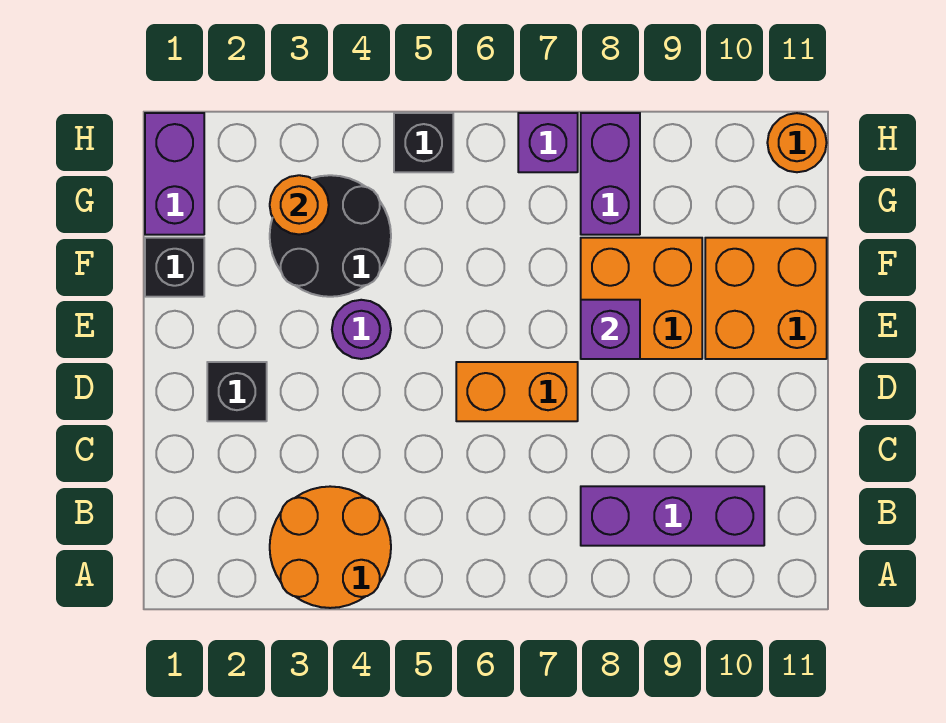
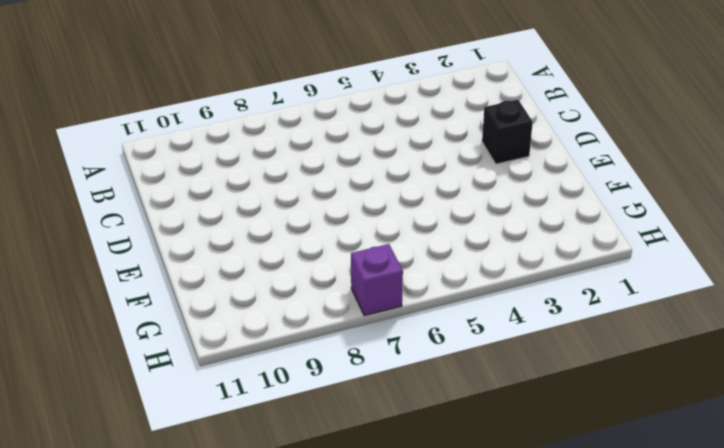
none -> orange 2x2 round brick [270,486,391,608]
none -> purple 1x3 brick [581,486,764,546]
none -> orange 1x2 brick [456,362,578,421]

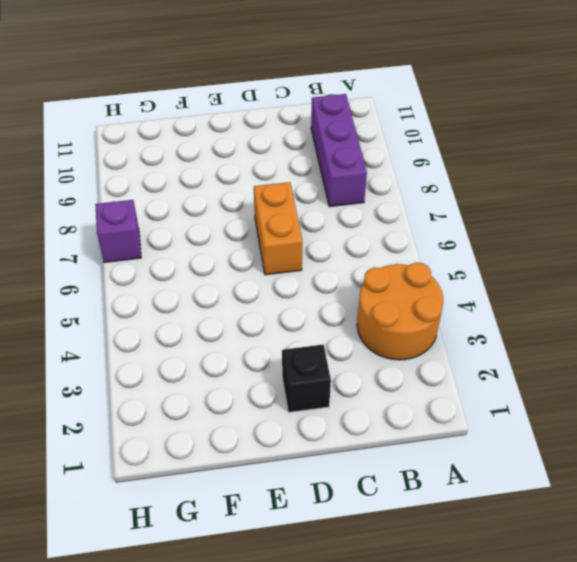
none -> purple 1x1 round brick [332,300,391,359]
none -> orange 2x2 brick [581,238,702,359]
none -> orange 2x2 brick [705,238,827,359]

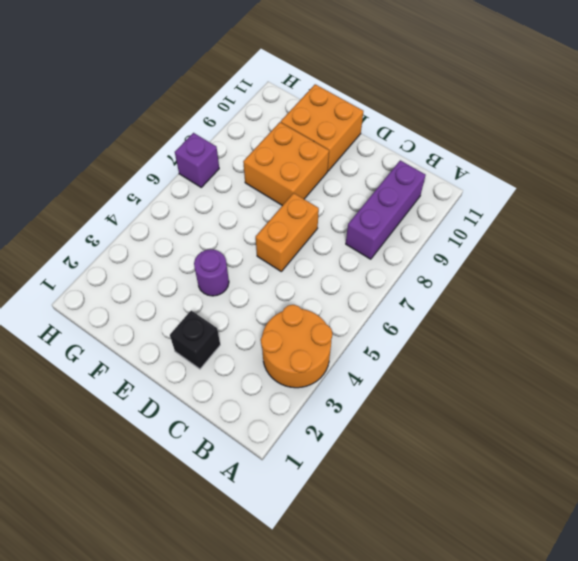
none -> black 1x1 brick [145,238,204,297]
none -> black 2x2 round brick [270,175,391,297]
none -> purple 1x2 brick [145,113,204,235]

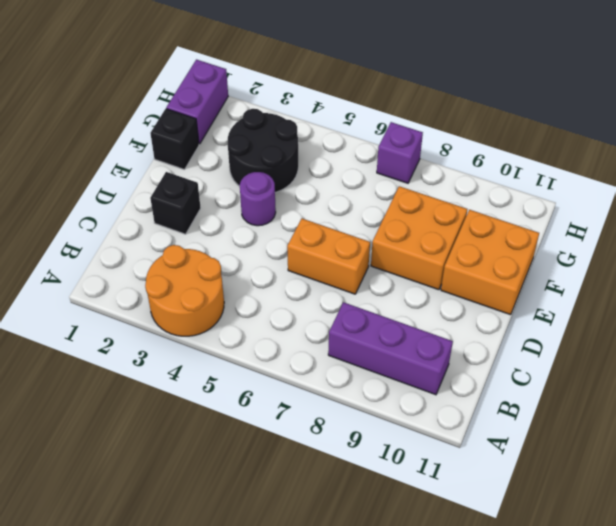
none -> purple 1x2 brick [581,113,640,235]
none -> black 1x1 brick [394,113,453,172]
none -> orange 1x1 round brick [767,113,827,172]

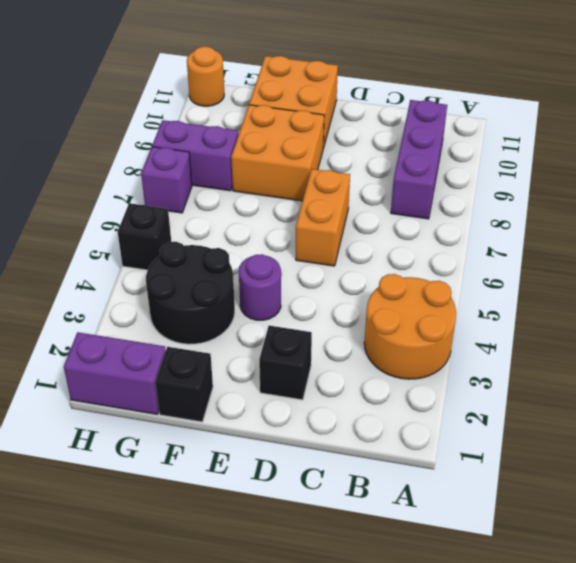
none -> purple 1x1 brick [581,300,640,359]
none -> orange 1x1 round brick [270,175,329,235]

